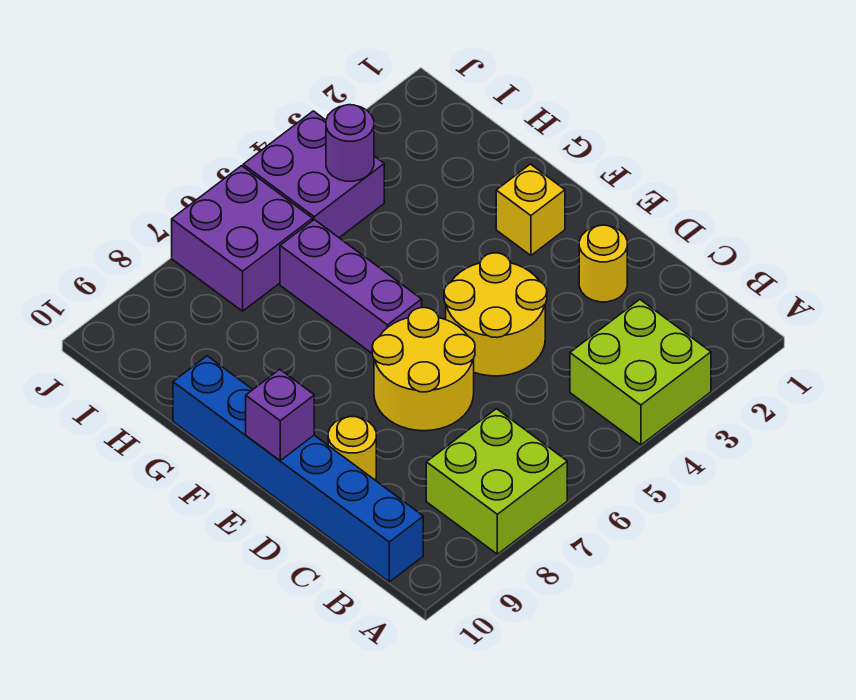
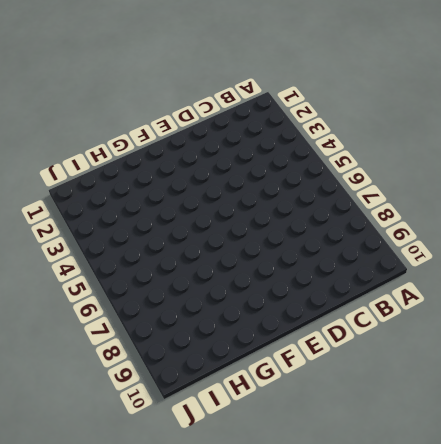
none -> lime 2x2 brick [570,300,711,445]
none -> lime 2x2 brick [426,409,567,554]
none -> blue 1x6 brick [173,356,423,582]

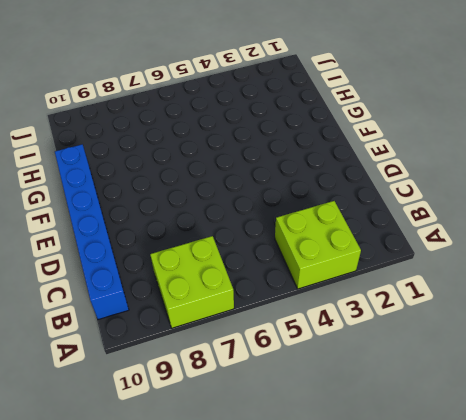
none -> yellow 1x1 round brick [579,225,627,302]
none -> yellow 2x2 round brick [444,253,547,376]
none -> yellow 2x2 round brick [372,308,475,431]

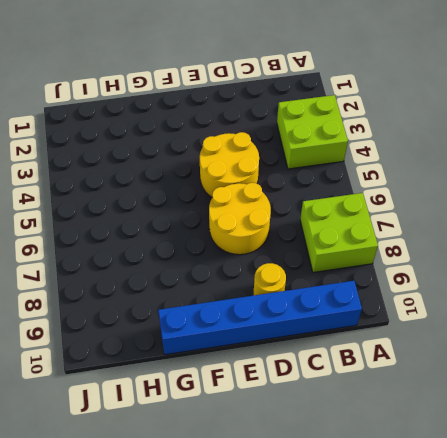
none -> yellow 1x1 round brick [579,225,627,302]
none -> yellow 1x1 brick [496,164,565,255]
none -> purple 1x3 brick [280,220,422,353]

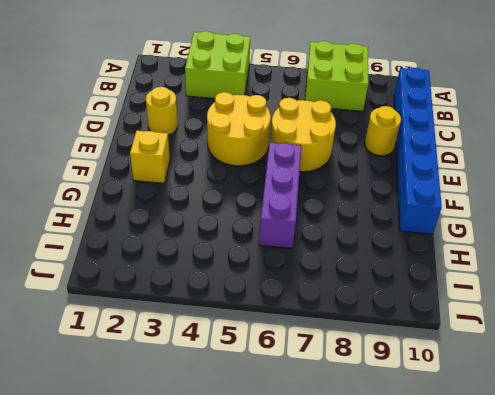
none -> purple 2x2 brick [243,111,384,238]
none -> purple 2x2 brick [172,166,313,311]
none -> purple 1x1 brick [246,369,314,460]

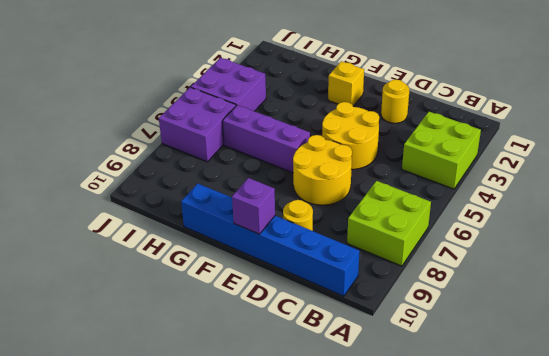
none -> purple 1x1 round brick [326,105,374,181]

